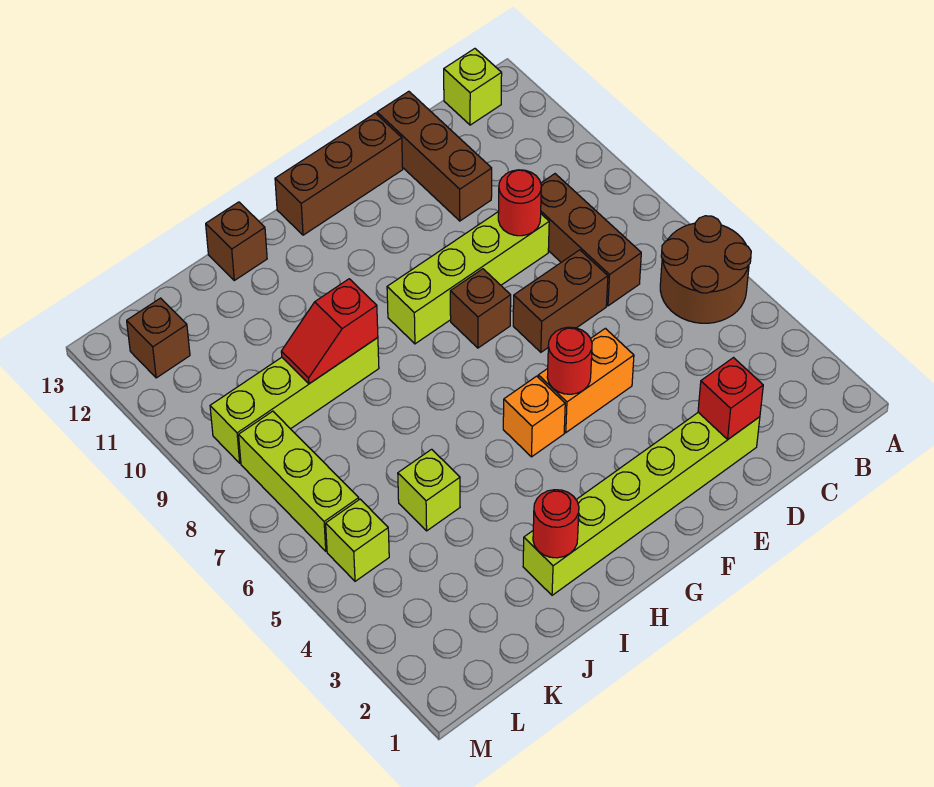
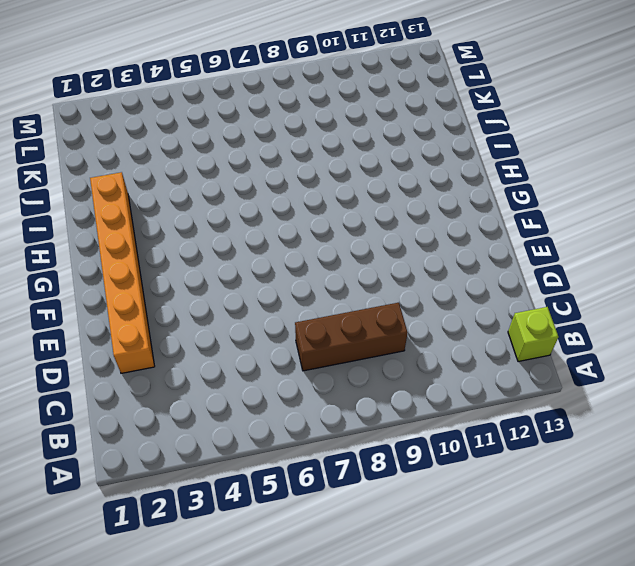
orange 1x6 brick [90,172,155,373] -> lime 1x6 brick [523,413,760,595]
none -> brown 2x2 round brick [660,216,751,323]
none -> brown 1x2 brick [513,250,608,352]
none -> lime 1x4 brick [387,211,549,344]

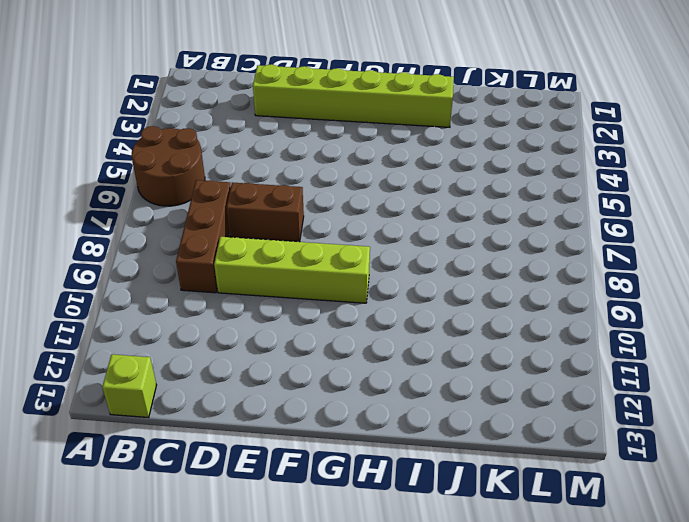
none -> brown 1x3 brick [377,91,492,221]
none -> orange 1x2 brick [538,328,634,433]
none -> brown 1x3 brick [275,113,403,235]

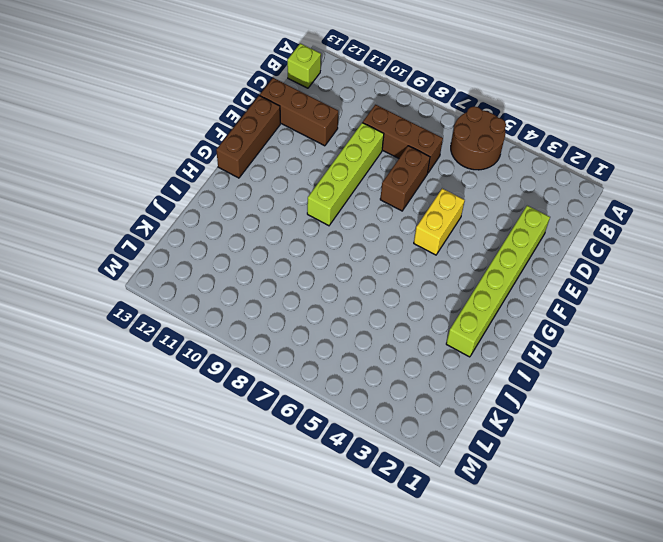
yellow 1x2 brick [414,189,465,255] -> orange 1x2 brick [538,328,634,433]
none -> brown 1x1 brick [450,269,511,348]
none -> orange 1x1 brick [503,376,565,457]
none -> lime 1x4 brick [210,338,379,463]

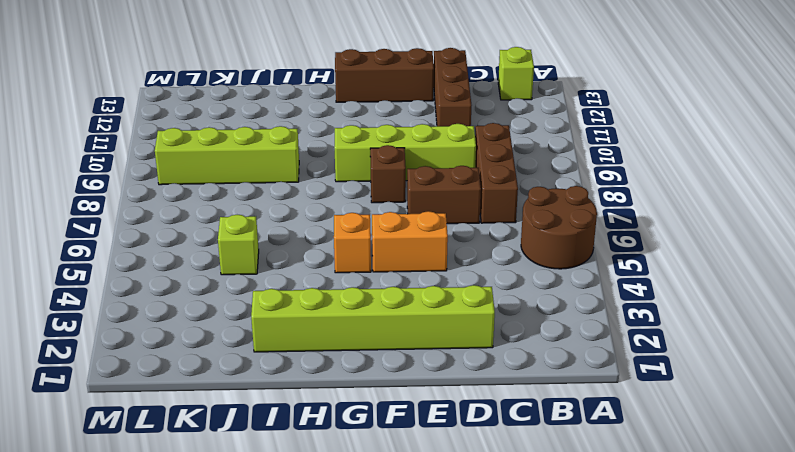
none -> brown 1x1 brick [206,202,267,280]
none -> lime 1x1 brick [326,499,389,581]
none -> lime 1x3 brick [239,411,359,551]

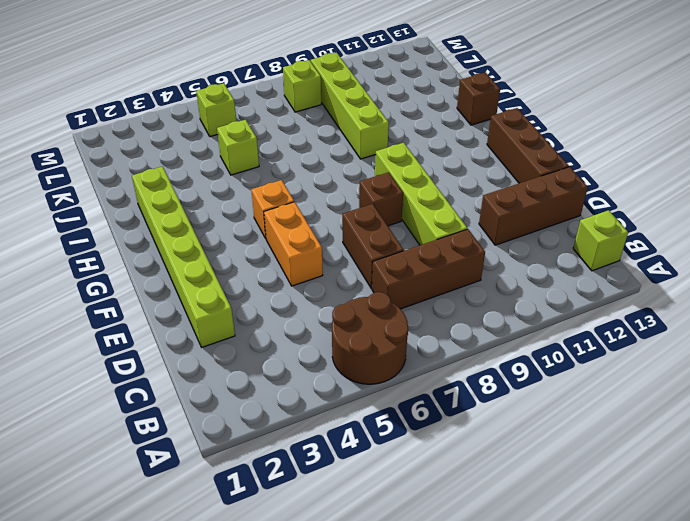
lime 1x1 brick [283,60,321,112] -> lime 1x3 brick [239,411,359,551]
none -> brown 1x1 brick [127,298,190,378]
none -> red 1x1 brick [698,358,763,439]
none -> red 1x1 round brick [498,170,541,236]

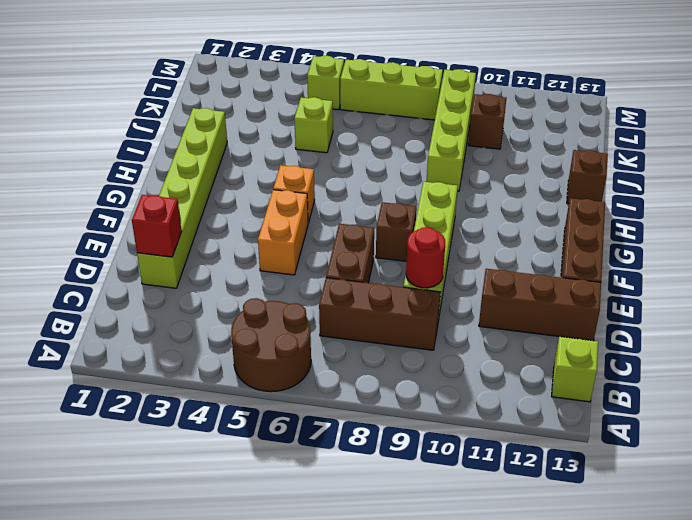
brown 1x1 brick [468,94,506,149] -> brown 1x1 brick moved to [127,298,190,378]
none -> red 1x1 round brick [547,327,592,394]
none -> red 1x1 round brick [533,490,579,558]
none -> red 1x2 slope [281,279,378,384]

